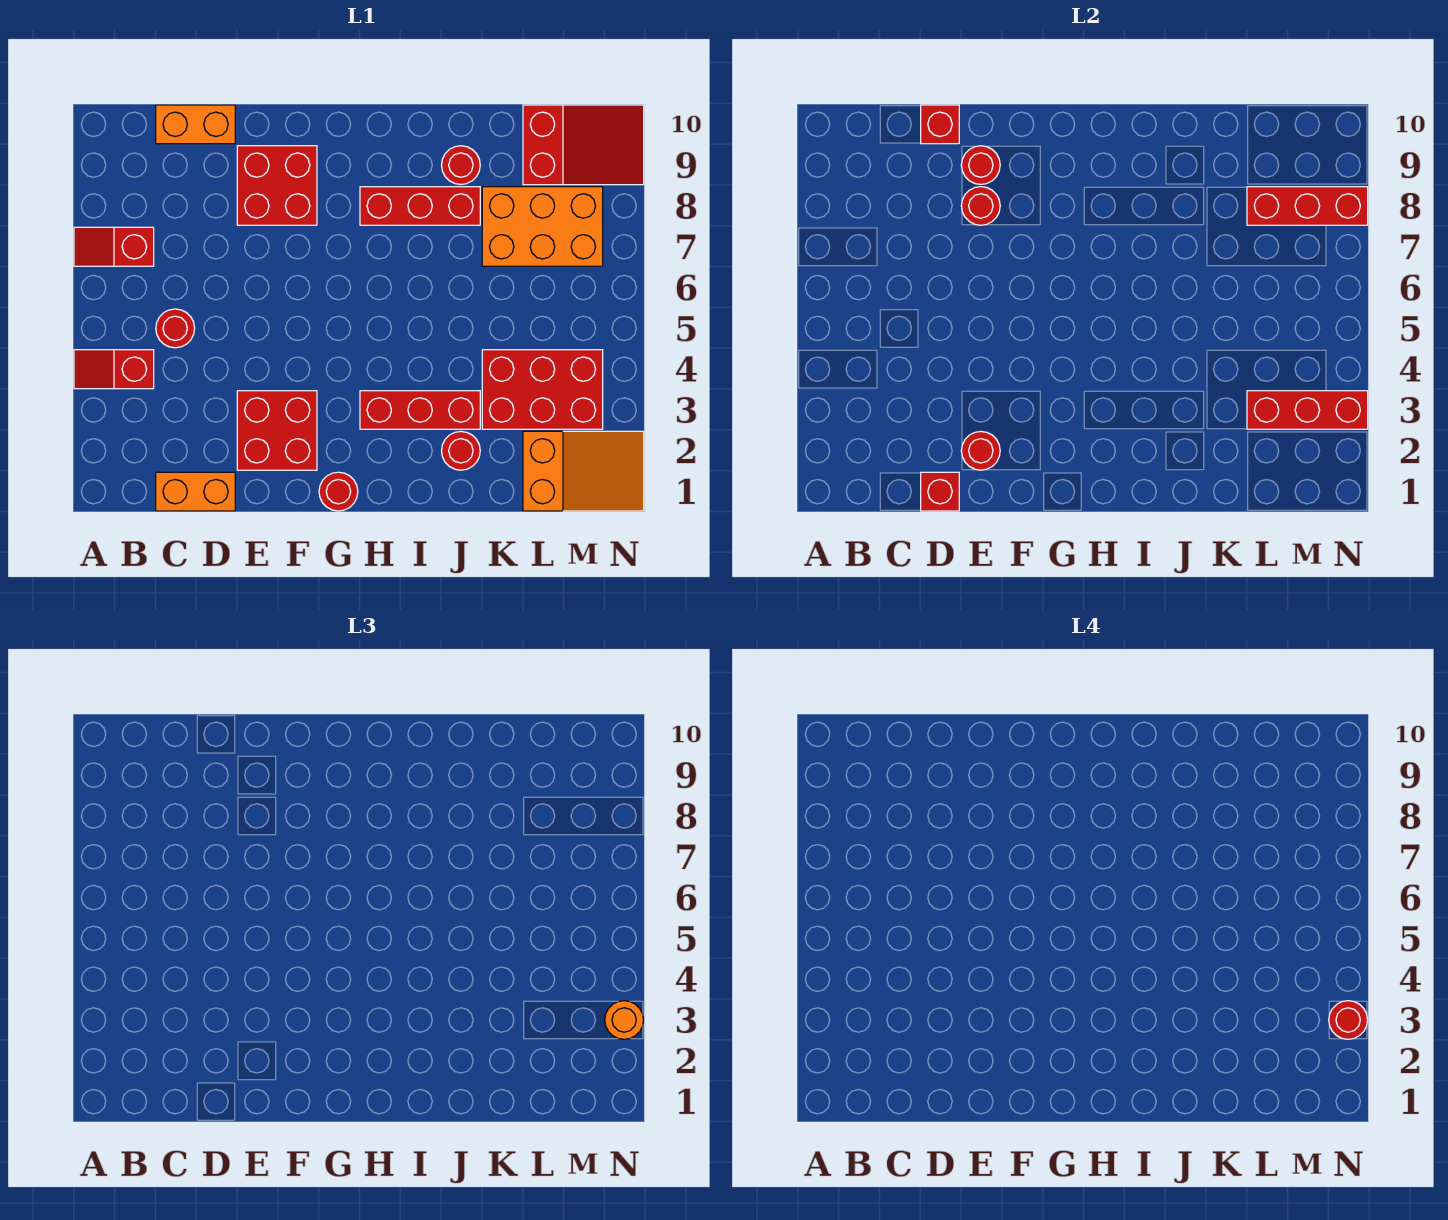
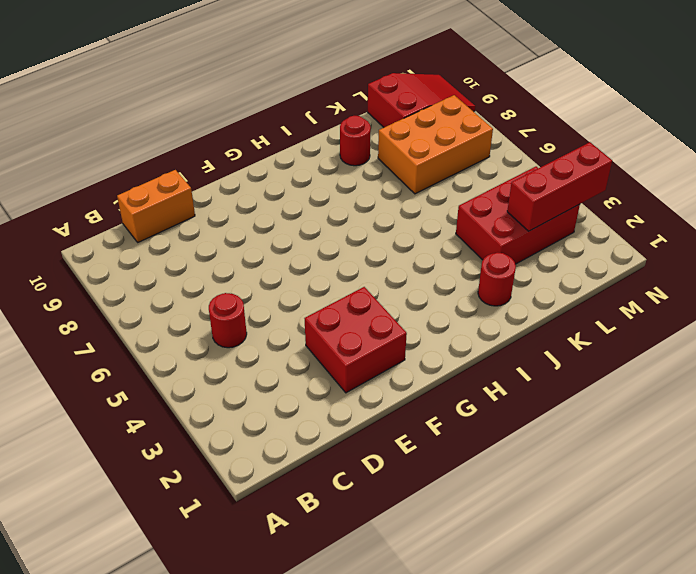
none -> red 1x2 slope [74,350,154,389]
none -> red 1x2 slope [74,227,154,266]
none -> orange 1x2 brick [156,472,235,511]

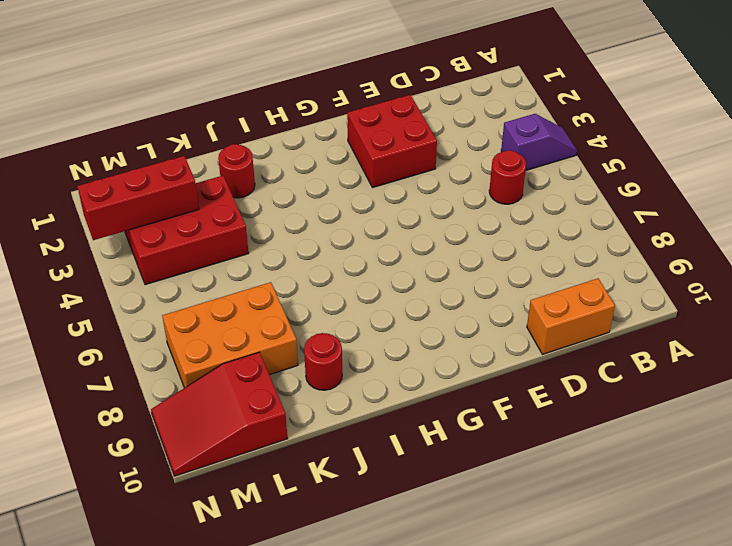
purple 1x2 slope [501,114,577,170] -> red 1x2 slope [74,350,154,389]
none -> red 1x2 slope [74,227,154,266]
none -> orange 1x2 brick [156,472,235,511]
none -> red 2x2 brick [237,146,317,225]

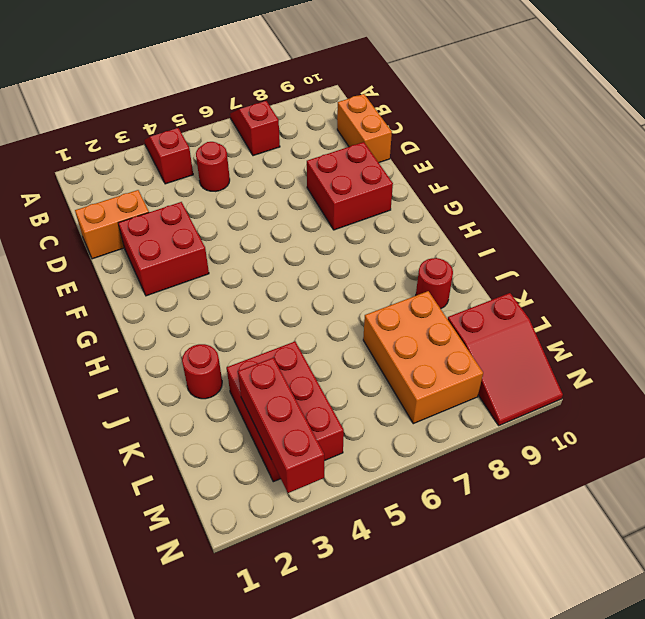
orange 1x2 brick [75,190,149,259] -> orange 1x2 brick turned to [156,472,235,511]
none -> red 1x1 round brick [319,472,358,511]
none -> red 1x3 brick [360,391,480,429]
none -> red 1x3 brick [360,187,480,225]

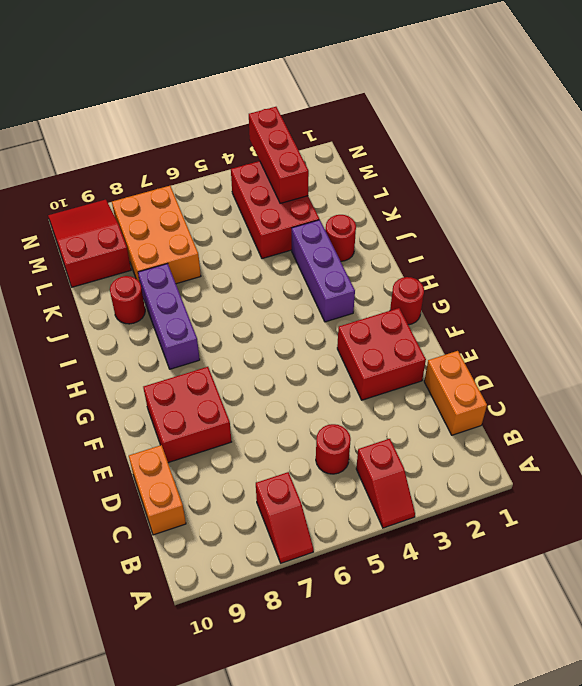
purple 1x3 brick [292,220,355,322] -> red 1x3 brick [360,391,480,429]
purple 1x3 brick [138,264,200,369] -> red 1x3 brick [360,187,480,225]
none -> orange 2x3 slope [523,431,644,511]
none -> red 1x1 brick [921,472,959,511]
none -> red 1x1 brick [921,105,959,144]

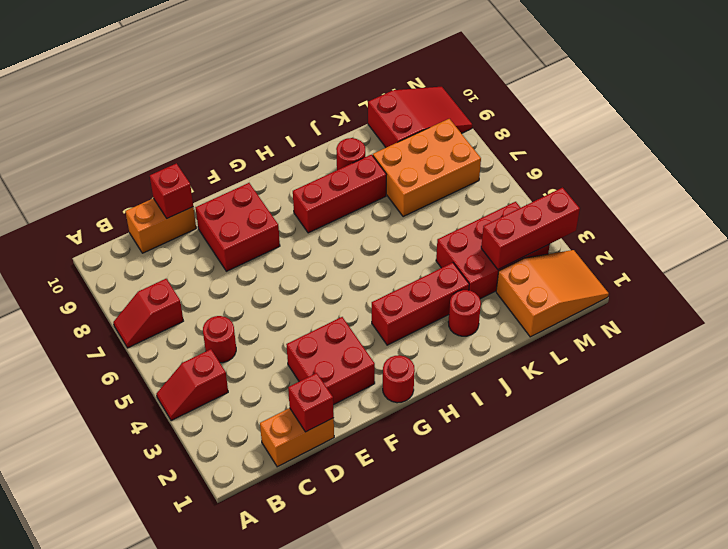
none -> red 1x1 round brick [961,431,1000,470]
none -> red 1x1 round brick [961,187,1000,225]
none -> red 1x1 round brick [961,146,1000,185]

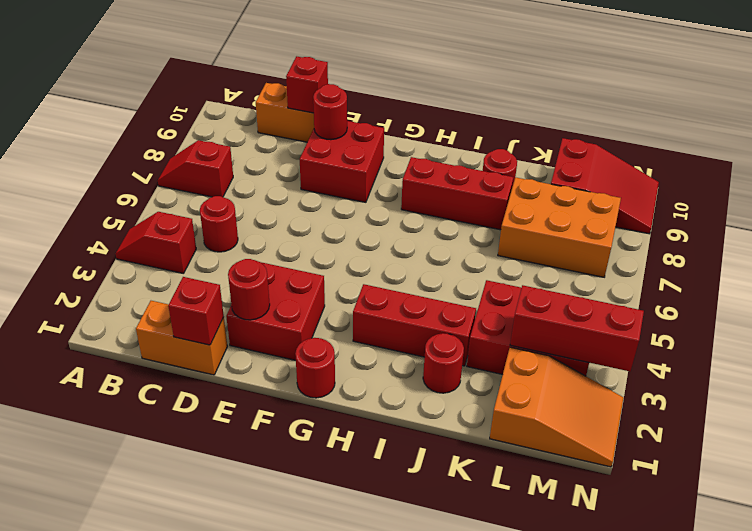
none -> red 1x1 round brick [961,187,1000,225]
none -> red 1x3 brick [1247,187,1368,225]
none -> orange 1x1 round brick [605,1001,644,1039]

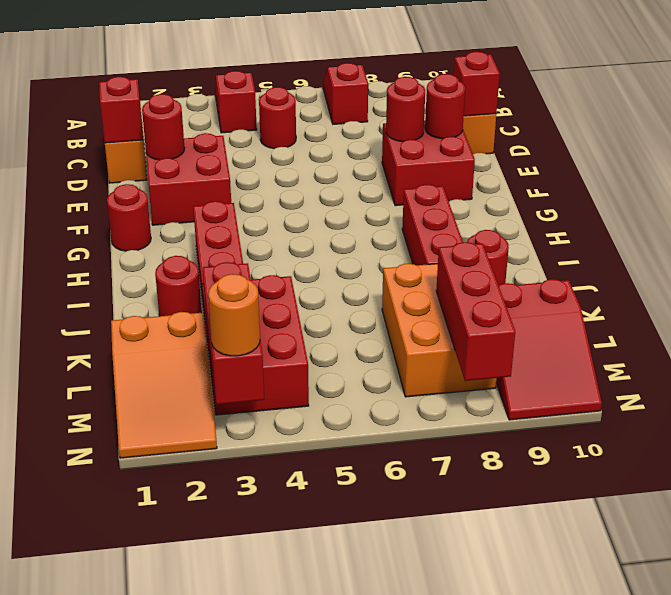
none -> red 1x1 round brick [1329,1001,1368,1039]

